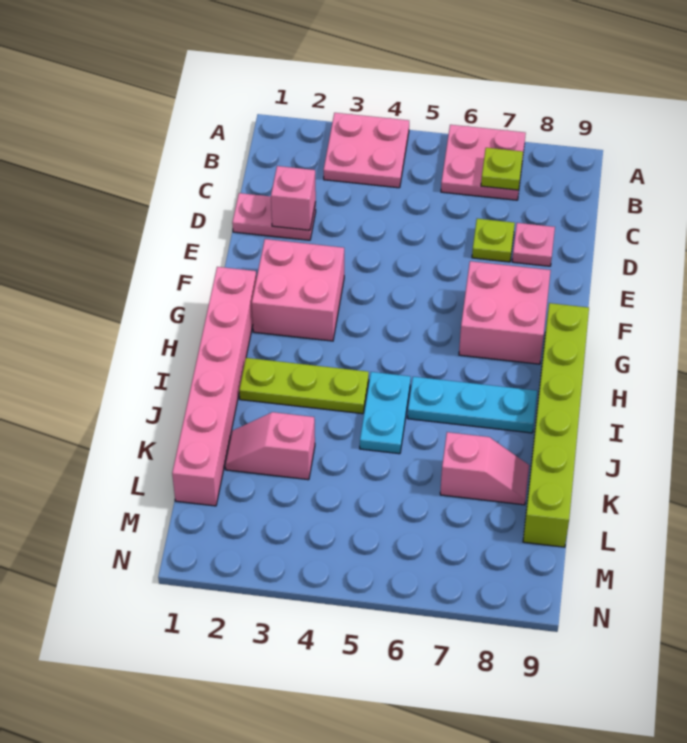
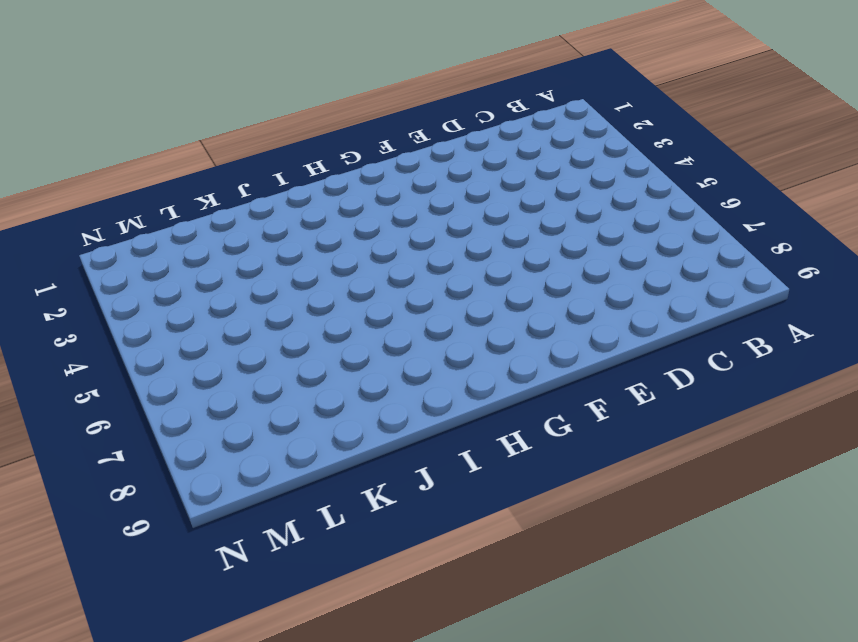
none -> pink 2x2 plate [324,113,409,188]
none -> pink 2x2 plate [441,125,526,200]
none -> pink 1x2 plate [232,193,316,240]

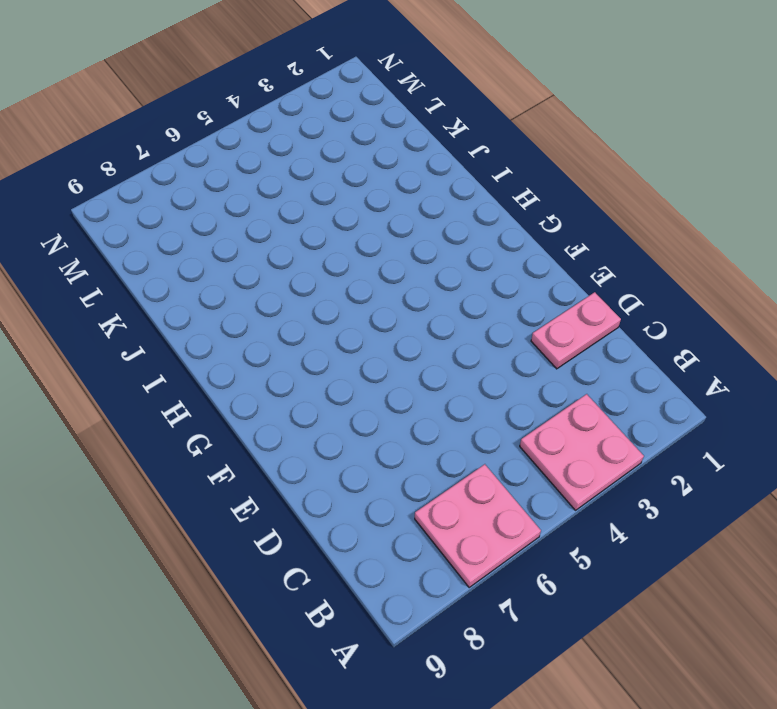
none -> lime 1x1 plate [472,219,515,262]
none -> pink 1x1 plate [512,223,555,266]
none -> pink 2x2 brick [252,239,344,341]

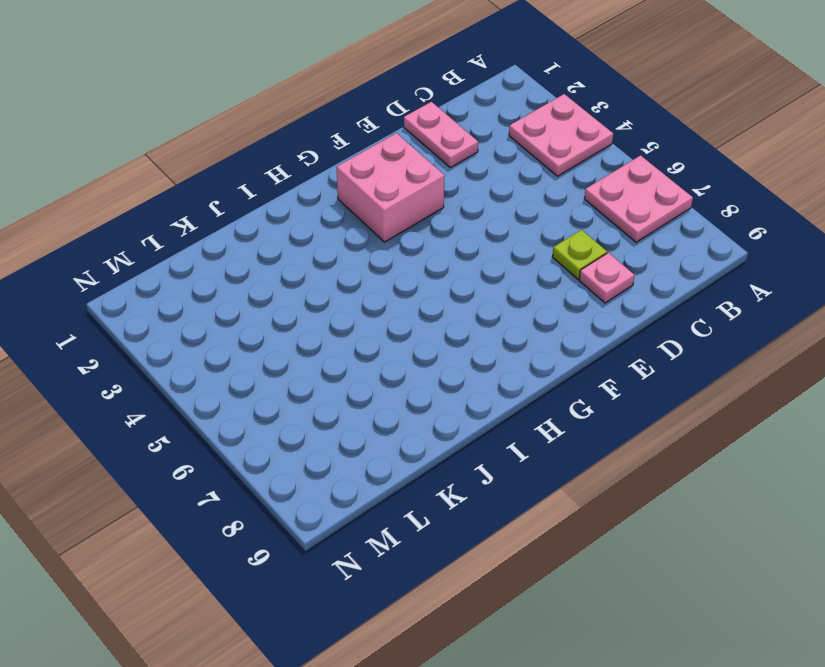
none -> pink 2x2 brick [459,261,551,364]
none -> pink 1x6 brick [172,267,256,506]
none -> lime 1x6 brick [523,303,589,547]

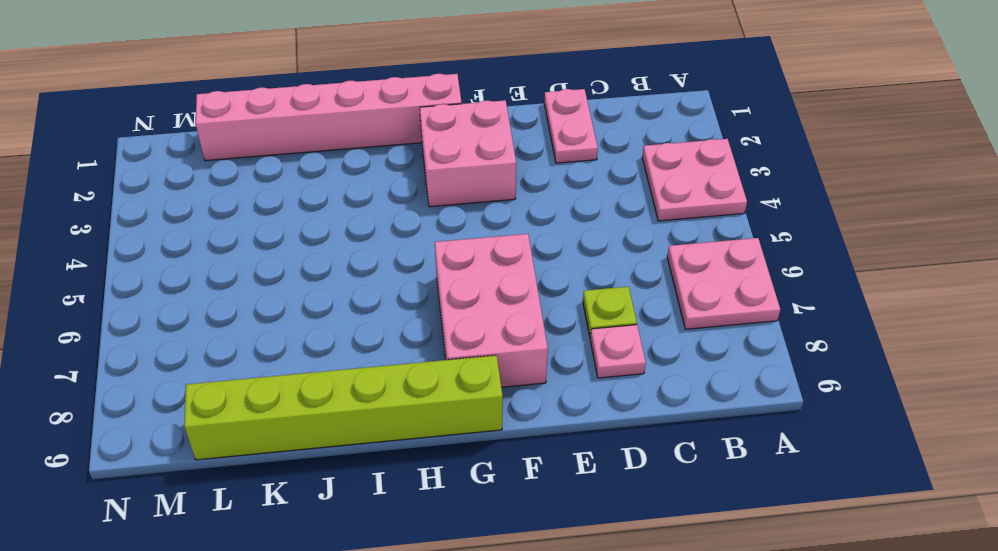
pink 2x3 brick [435,234,548,387] -> pink 2x2 brick [459,261,551,364]
none -> lime 1x3 plate [239,358,369,414]
none -> cyan 1x2 plate [360,372,411,454]
none -> cyan 1x3 plate [408,377,537,433]

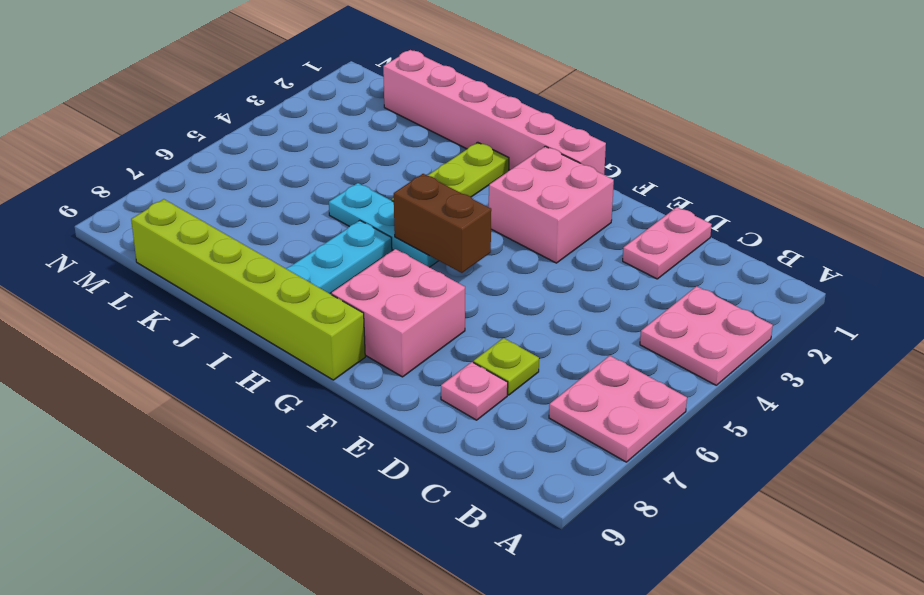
brown 1x2 brick [394,174,491,273] -> none
cyan 1x3 plate [329,183,438,267] -> cyan 1x2 plate [360,372,411,454]
none -> pink 1x2 slope [225,412,315,480]
none -> pink 1x2 slope [440,432,529,505]
none -> lime 1x1 plate [481,148,523,190]

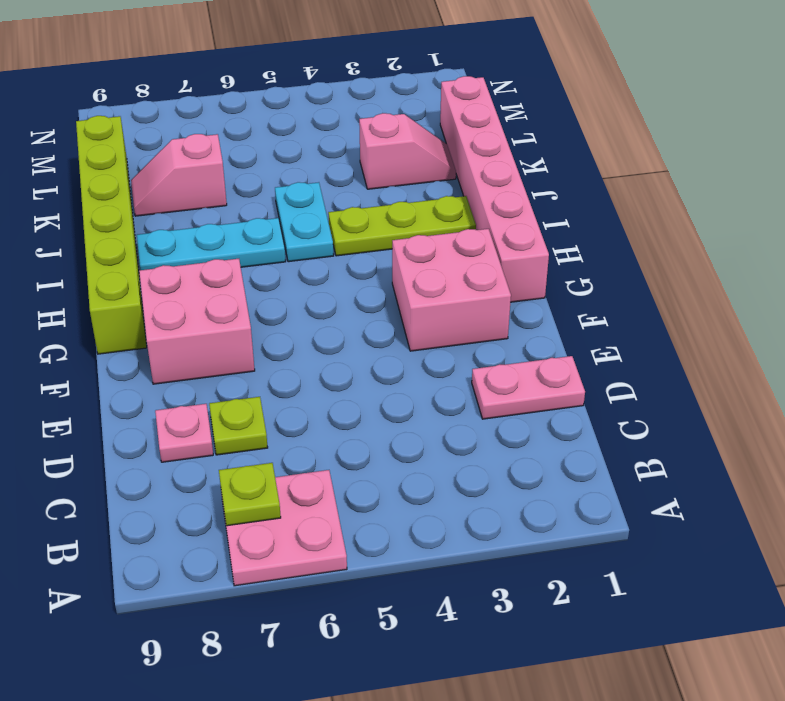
none -> pink 2x2 plate [324,113,409,188]
none -> pink 1x1 brick [271,166,316,230]

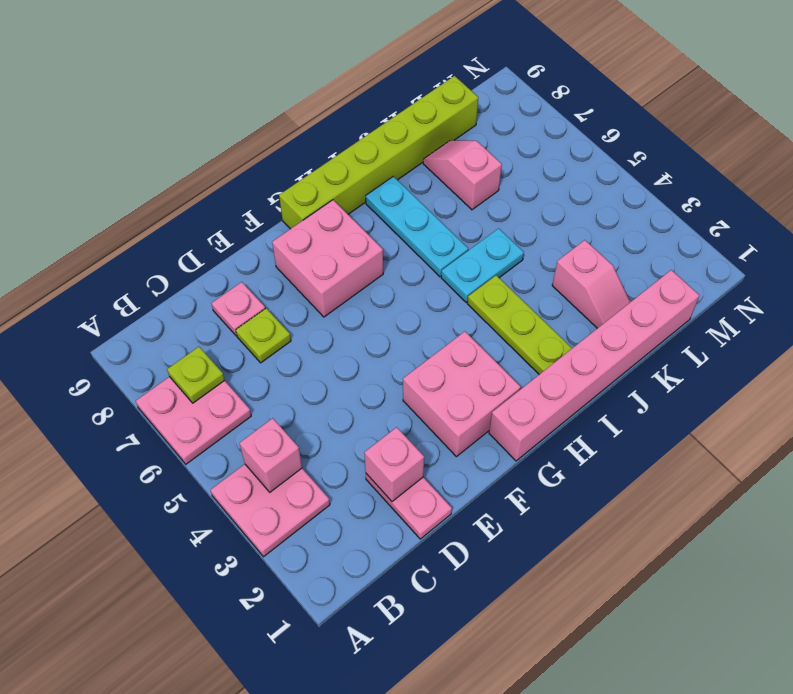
pink 1x1 brick [240,418,302,492] -> none

